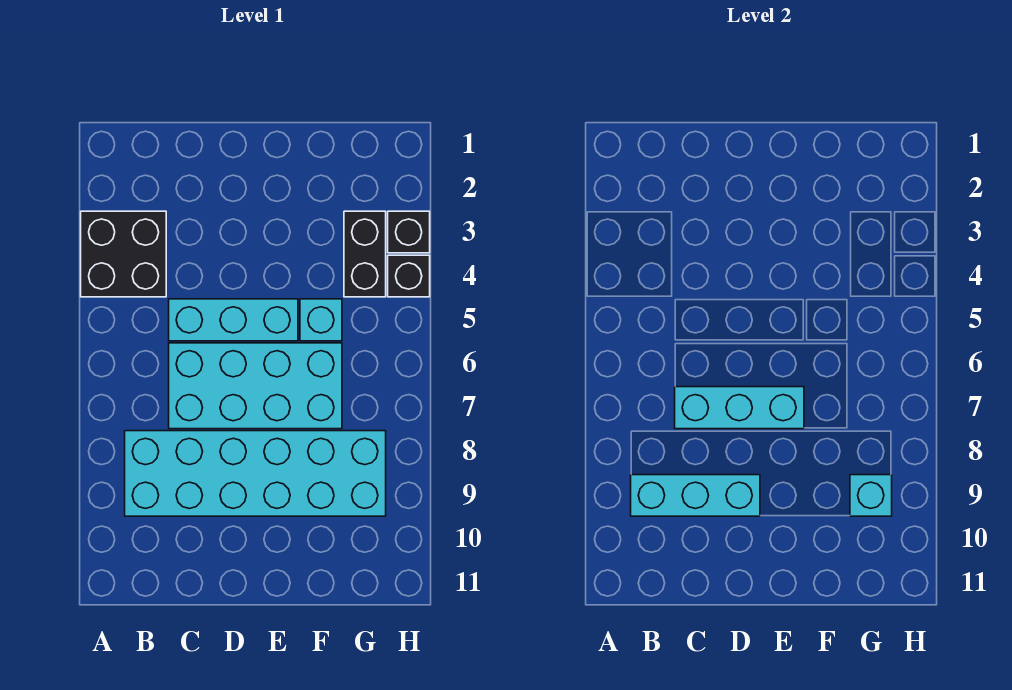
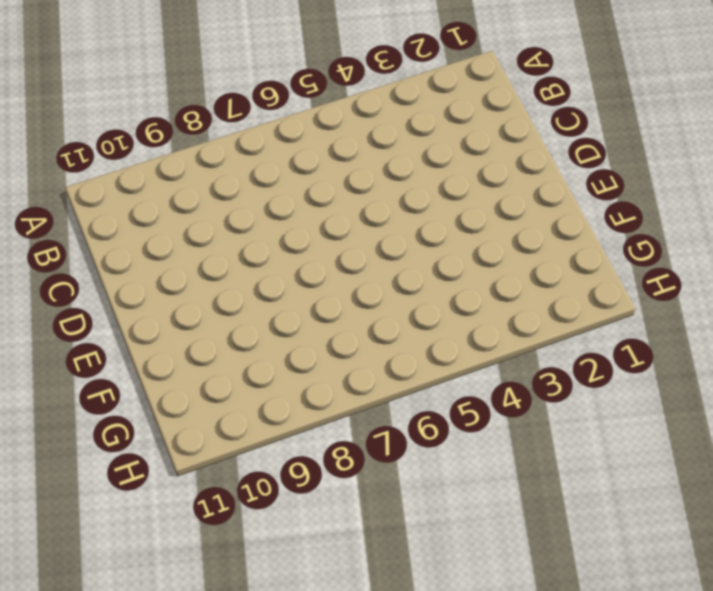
none -> black 2x2 brick [81,211,166,297]
none -> cyan 2x6 brick [125,431,386,516]

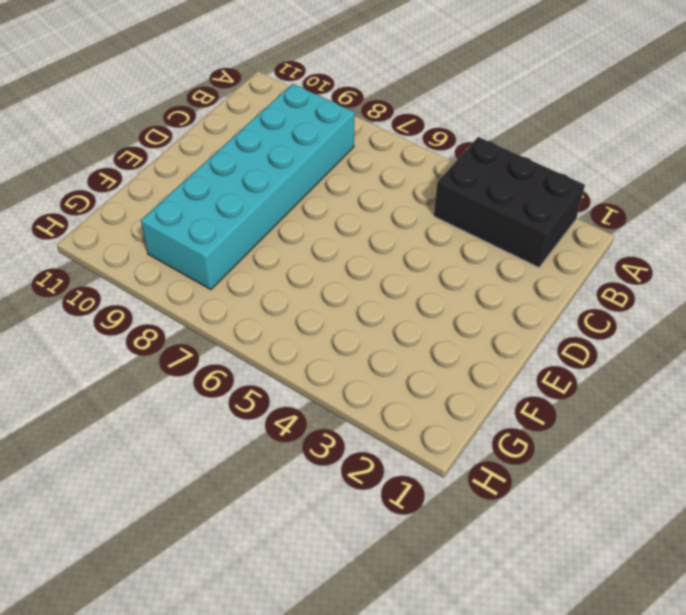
black 2x3 brick [434,137,585,267] -> black 2x2 brick [81,211,166,297]
none -> cyan 1x3 brick [169,299,298,341]
none -> cyan 2x4 brick [169,343,342,429]

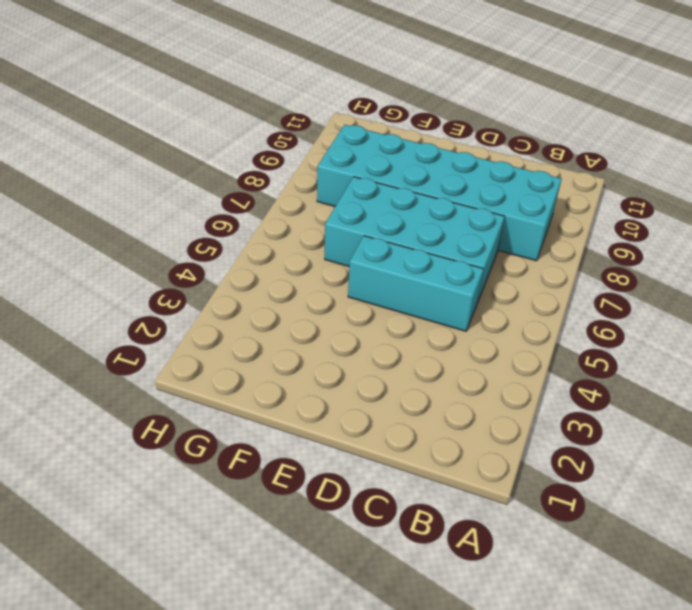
none -> black 2x2 brick [81,211,166,297]
none -> cyan 1x1 brick [300,299,342,341]

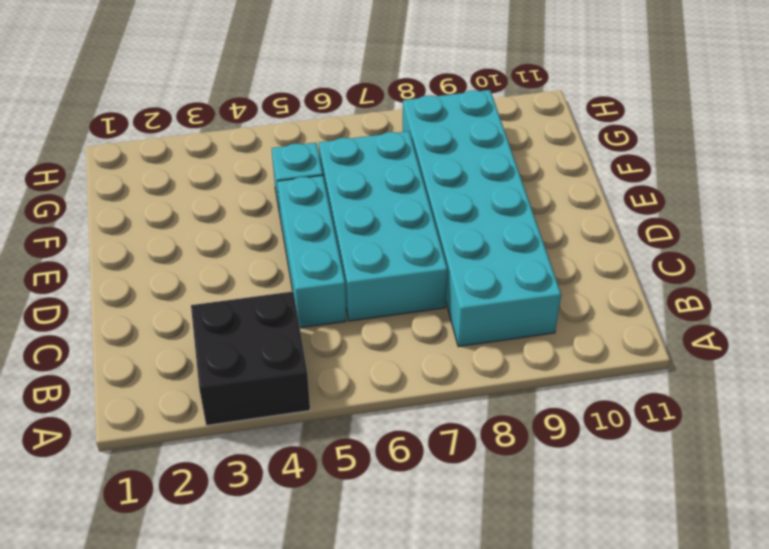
none -> black 1x2 brick [344,211,386,297]
none -> black 1x1 brick [388,211,430,253]

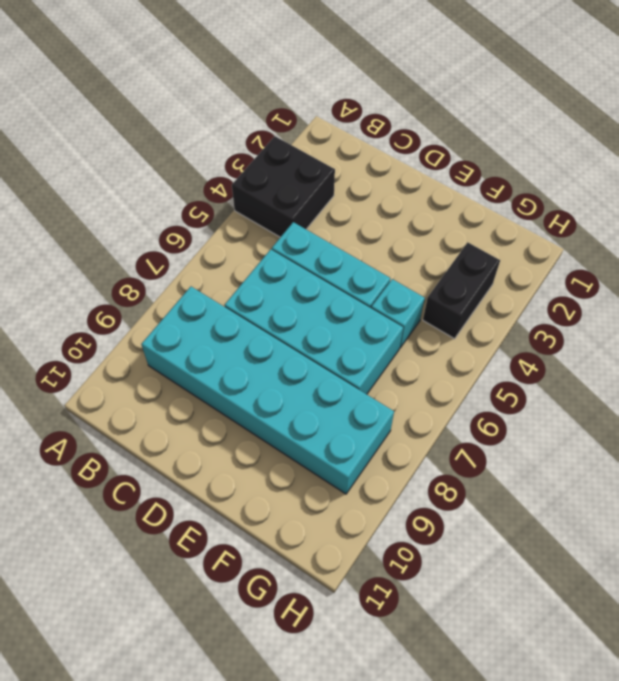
none -> black 1x1 brick [388,211,430,253]
none -> black 1x1 brick [388,255,430,297]

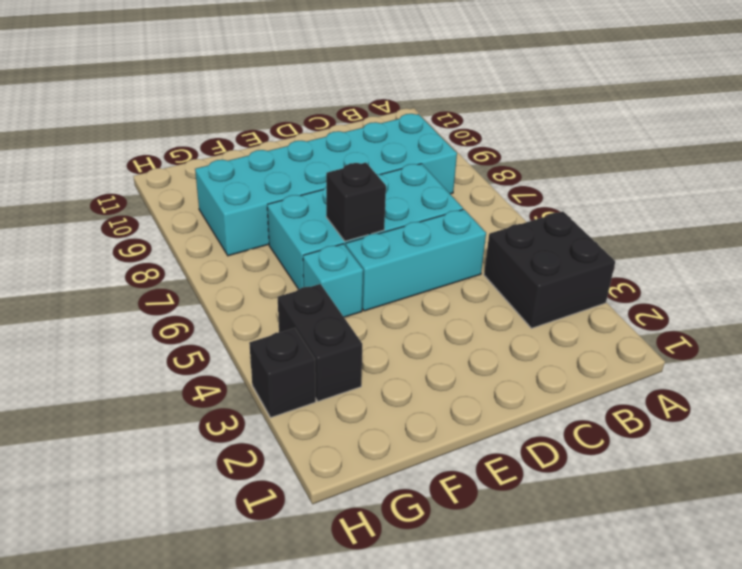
black 1x1 brick [326,163,386,241] -> black 1x1 brick moved to [388,255,430,297]
none -> cyan 1x3 brick [631,475,760,516]
none -> cyan 1x3 brick [675,387,804,429]

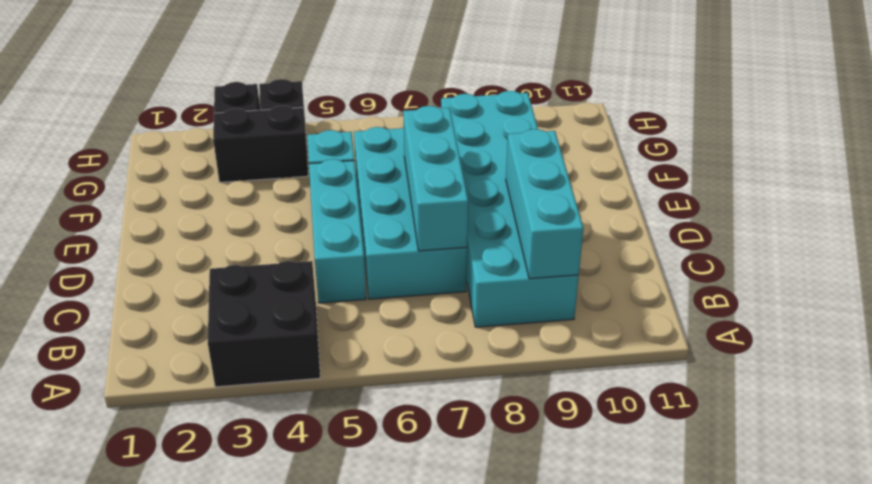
none -> cyan 1x1 brick [850,475,892,516]

